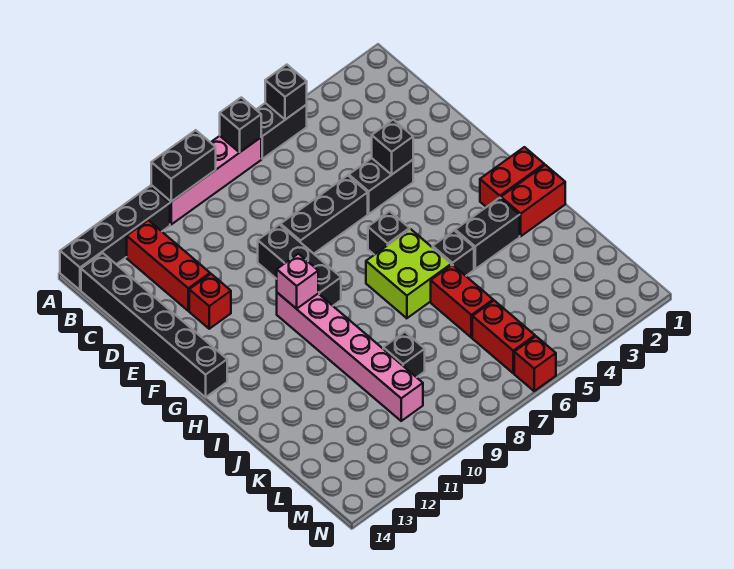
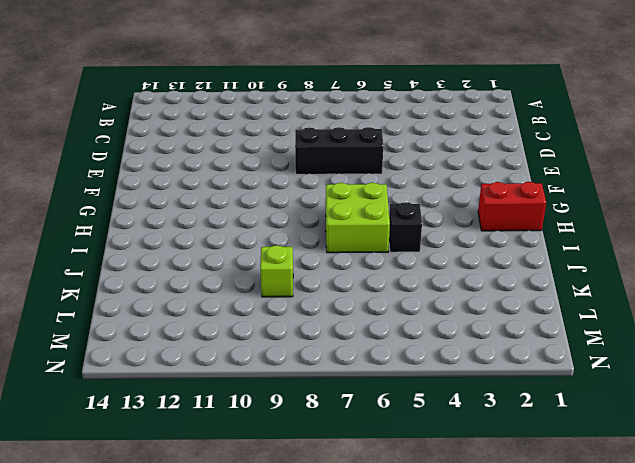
lime 1x1 brick [260,245,293,297] -> black 1x1 brick [383,332,425,377]
none -> black 1x2 brick [256,103,307,159]
none -> pink 1x4 brick [151,136,261,224]
none -> black 1x4 brick [60,186,170,290]

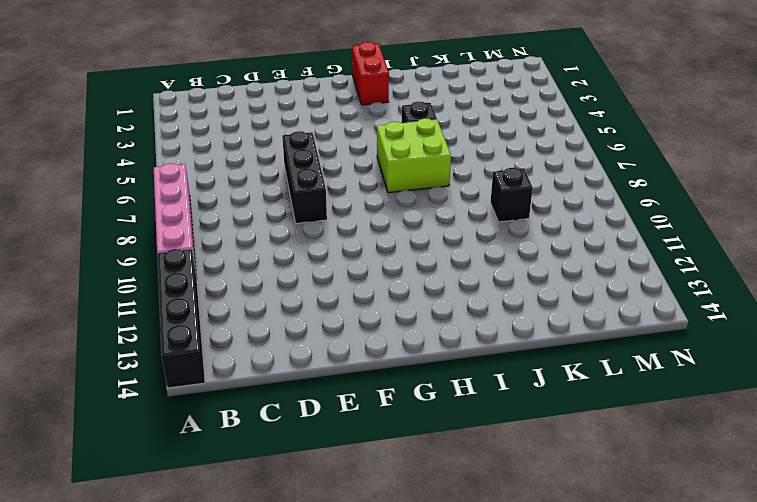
none -> black 1x2 brick [256,103,307,159]
none -> red 1x3 brick [127,220,210,311]
none -> black 1x6 brick [81,253,227,397]

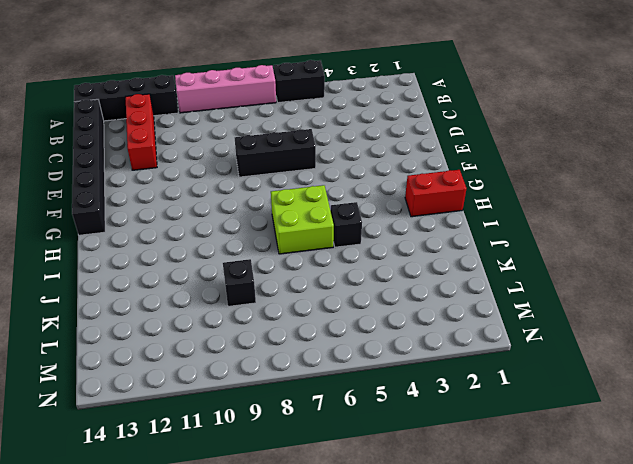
none -> black 1x2 brick [349,158,413,214]
none -> black 1x3 brick [258,225,341,306]
none -> red 1x1 brick [189,274,231,329]

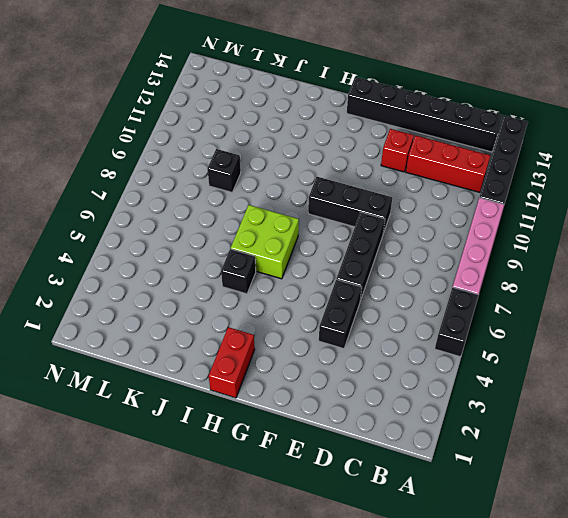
none -> black 1x1 brick [368,211,410,255]
none -> pink 1x6 brick [277,293,423,421]
none -> red 1x2 brick [501,165,565,236]

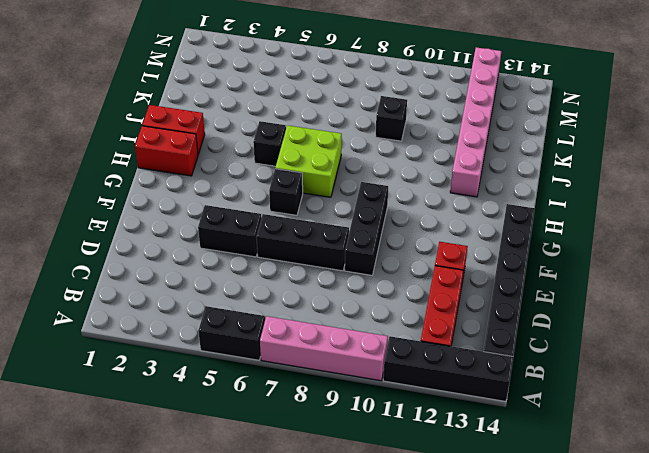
pink 1x6 brick [450,47,502,197] -> pink 1x6 brick moved to [277,293,423,421]
none -> black 1x2 brick [455,198,520,269]
none -> red 1x2 brick [431,265,493,338]
none -> red 1x2 brick [472,301,535,373]

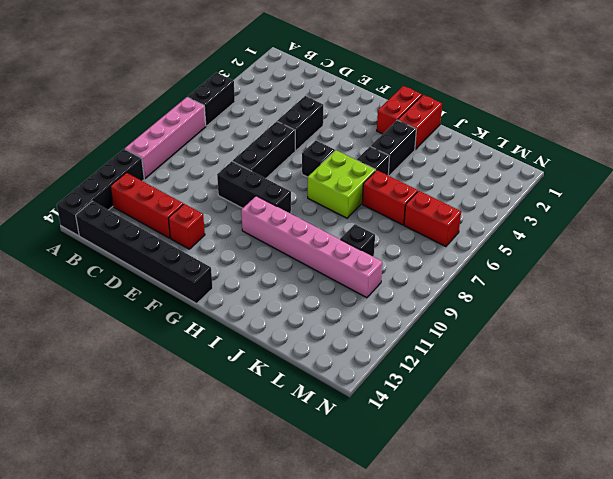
none -> red 1x1 brick [514,336,556,391]
none -> black 1x1 brick [265,65,307,120]
none -> black 1x1 brick [220,97,261,152]

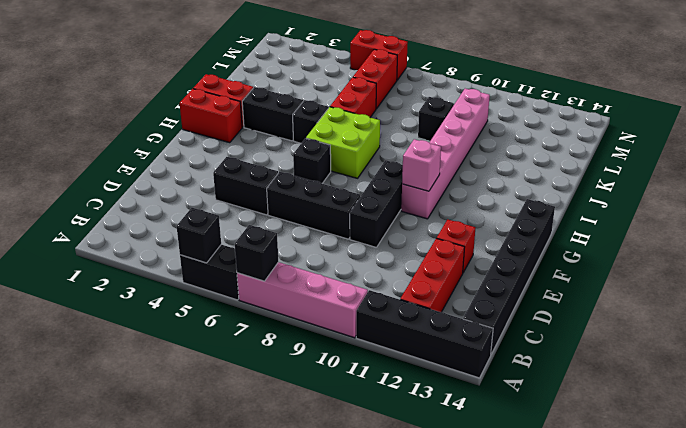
red 1x2 brick [350,30,408,80] -> red 1x1 brick [514,336,556,391]
none -> black 1x2 brick [151,130,216,202]
none -> black 1x1 brick [372,120,413,175]

